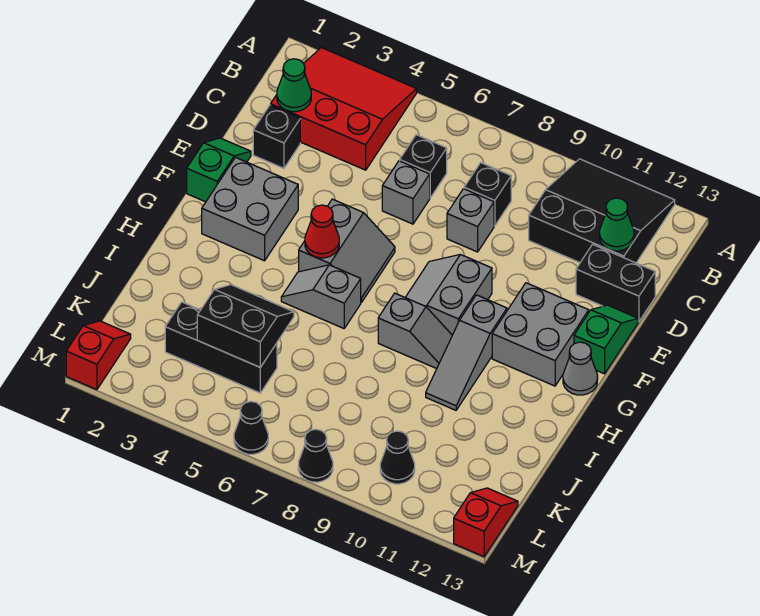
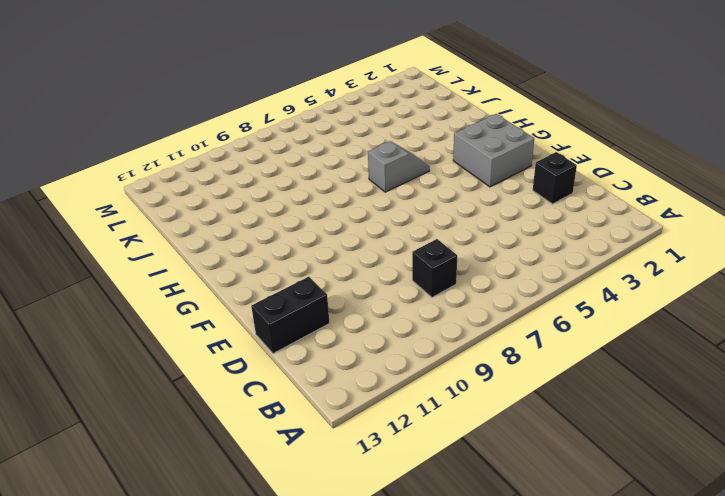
none -> red 3x3 slope [271,48,417,170]
none -> black 3x3 slope [529,159,675,263]
none -> black 1x1 brick [400,135,447,198]

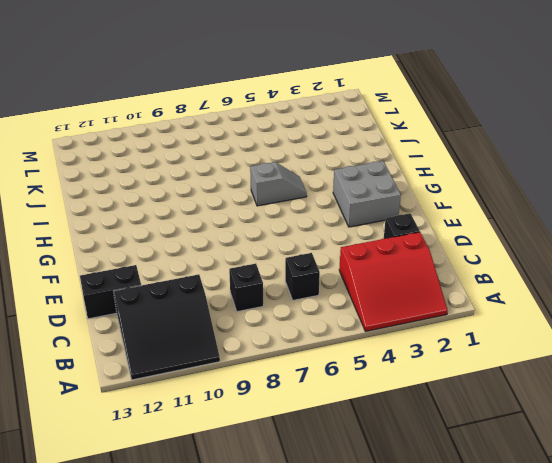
none -> grey 1x1 brick [382,161,430,224]
none -> grey 1x1 brick [447,189,494,252]
none -> green 1x2 slope [187,138,251,202]

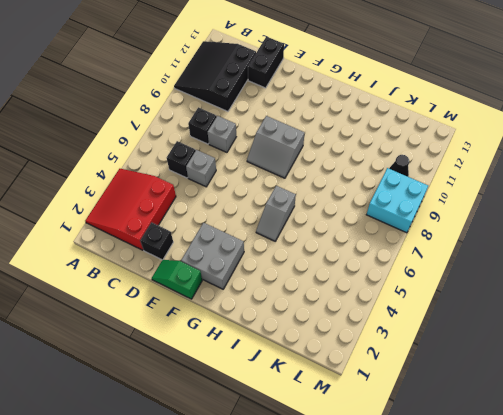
cyan 2x2 brick [366,168,428,233] -> black 1x1 cone [298,429,333,482]
none -> green 1x2 slope [574,305,638,374]
none -> grey 2x2 slope [299,199,395,303]
none -> grey 2x2 brick [492,283,589,386]

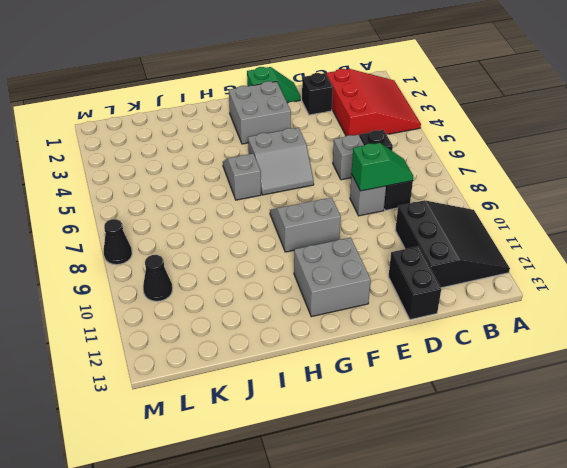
green 1x2 slope [352,143,413,191] -> green 1x2 slope moved to [574,305,638,374]
none -> grey 1x3 slope [426,295,507,410]
none -> grey 1x1 cone [563,342,598,395]
none -> grey 1x2 slope [378,293,452,369]

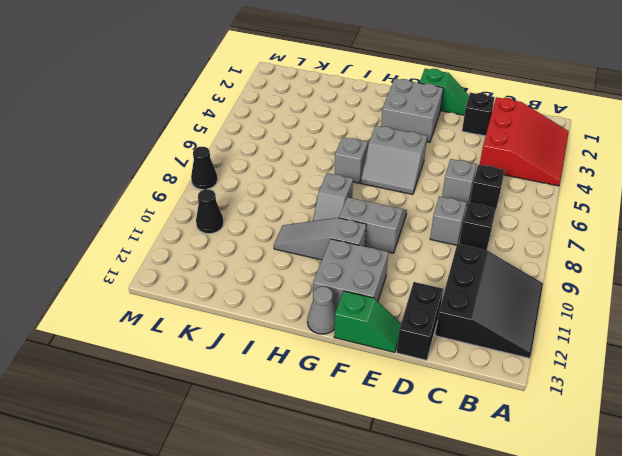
none -> black 1x3 brick [165,302,277,393]
none -> red 1x2 slope [66,321,131,390]
none -> red 1x2 slope [454,488,518,557]

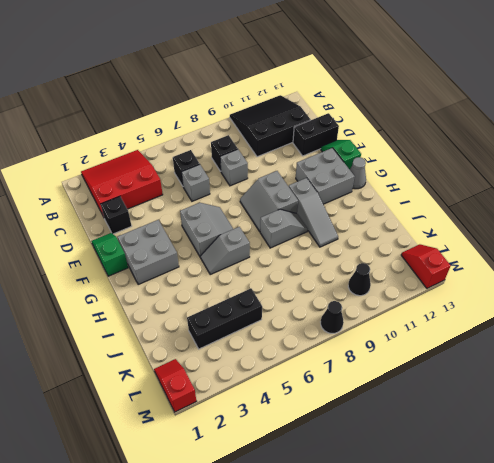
none -> black 1x1 cone [234,402,268,454]
none -> green 1x1 cone [277,59,311,112]
none -> green 1x1 cone [600,198,634,251]

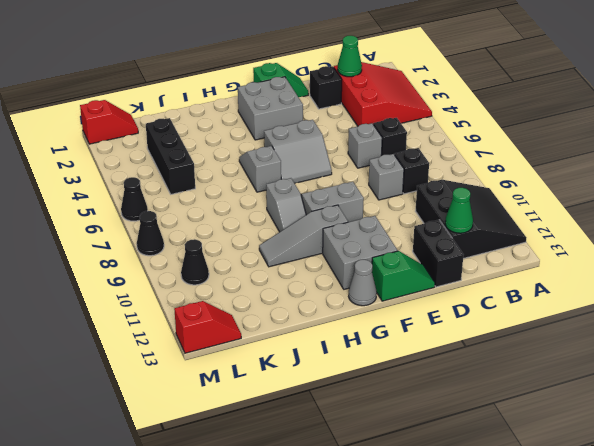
none -> red 1x1 cone [305,205,339,258]
none -> black 2x2 slope [197,285,294,367]

